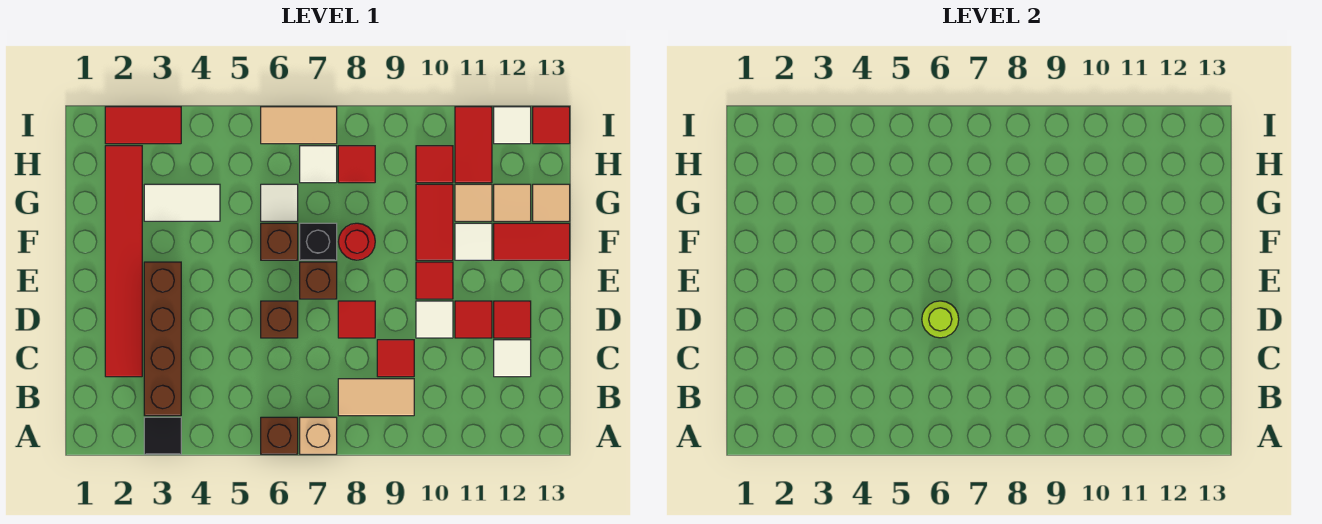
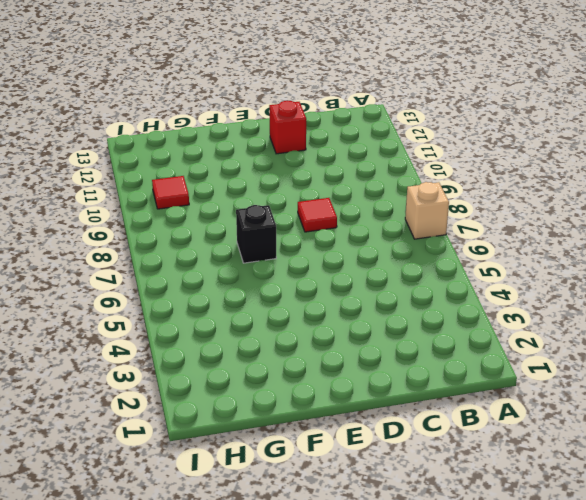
red 1x1 brick [269,101,306,154] -> red 1x1 tile [494,301,531,338]
none -> black 1x1 tile [144,417,181,454]
none -> brown 1x1 brick [261,417,298,454]
none -> brown 1x4 brick [144,262,181,416]
none -> tan 1x2 tile [338,379,414,416]

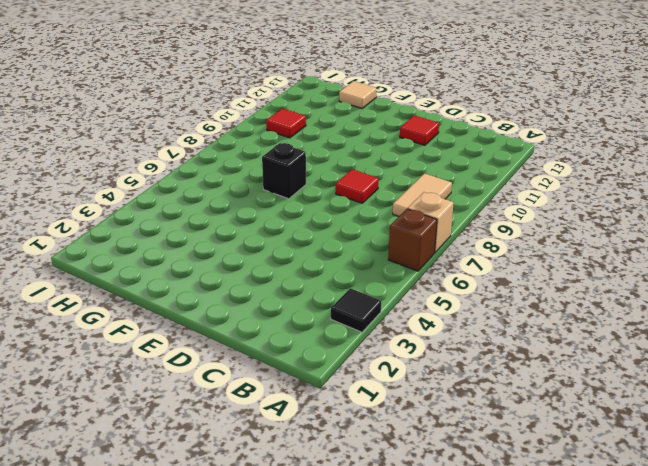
none -> brown 1x4 brick [144,262,181,416]
none -> red 1x6 tile [105,146,142,377]
none -> red 1x1 tile [377,340,414,377]
none -> white 1x1 tile [494,340,531,377]

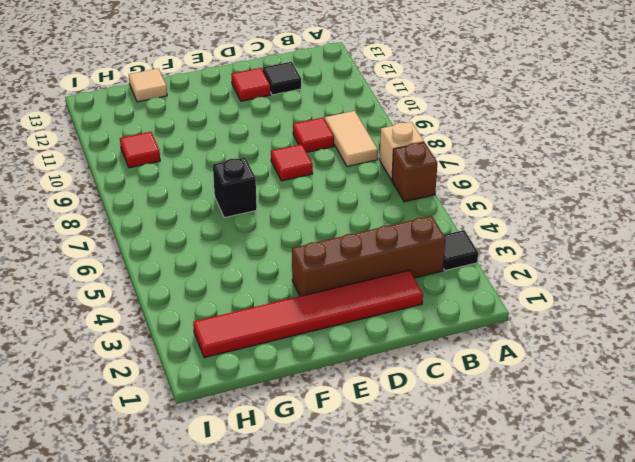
black 1x1 tile [262,62,301,95] -> white 1x1 tile [494,340,531,377]
none -> brown 1x1 brick [261,301,298,338]
none -> white 1x1 tile [416,301,453,338]
none -> red 1x1 tile [455,301,492,338]
none -> brown 1x1 brick [300,262,337,299]

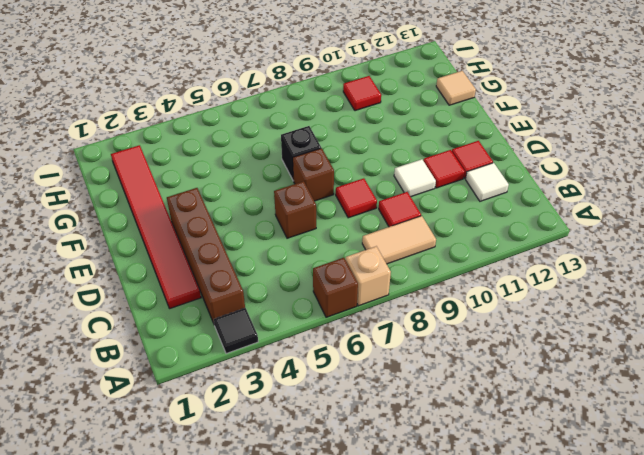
none -> red 1x1 tile [416,262,453,299]
none -> brown 1x1 brick [261,223,298,260]
none -> red 1x1 round brick [338,223,375,260]
none -> red 1x2 tile [416,184,453,260]

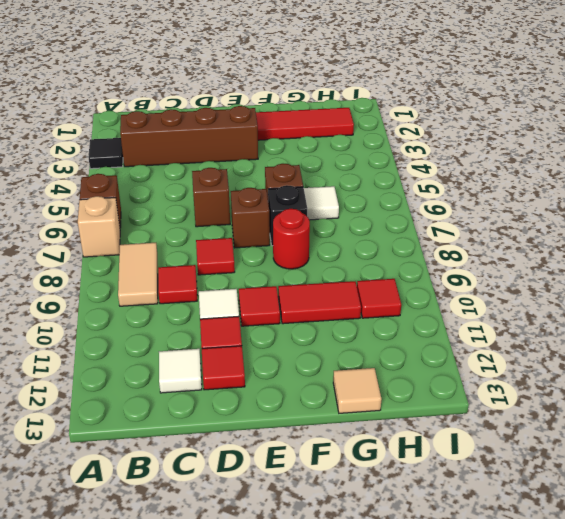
none -> white 1x1 tile [455,223,492,260]
none -> red 1x2 tile [494,223,570,260]
none -> white 1x2 tile [144,184,220,221]
none -> tan 1x1 tile [455,184,492,221]

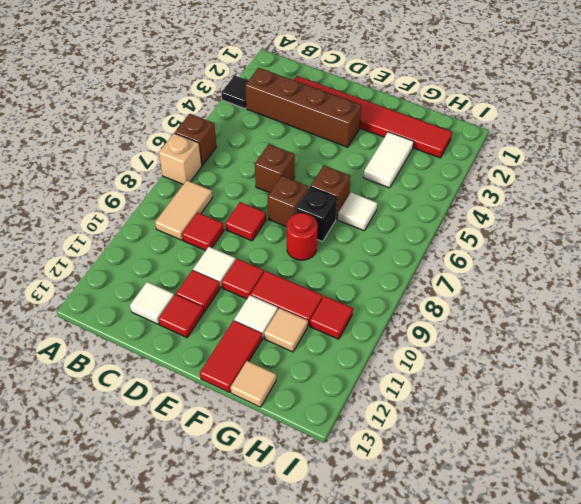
none -> tan 1x1 tile [494,184,531,221]
none -> white 1x1 tile [300,146,337,183]
none -> red 1x1 tile [338,146,375,183]
none -> red 1x2 tile [455,107,492,183]

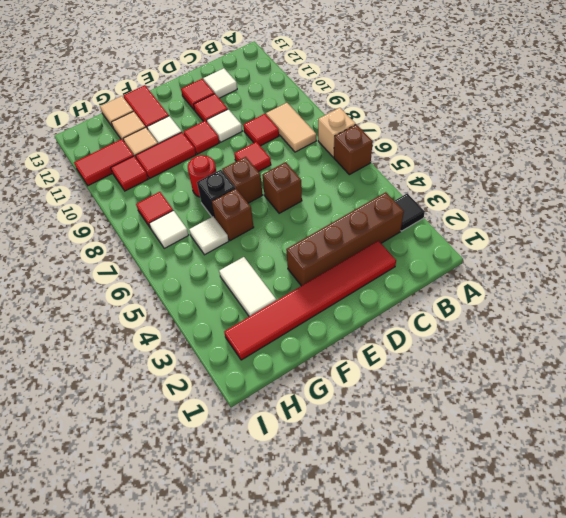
none -> red 1x2 tile [105,107,181,144]
none -> tan 1x2 tile [261,107,337,144]
none -> white 1x1 tile [494,107,531,144]
none -> red 1x1 tile [533,107,570,144]

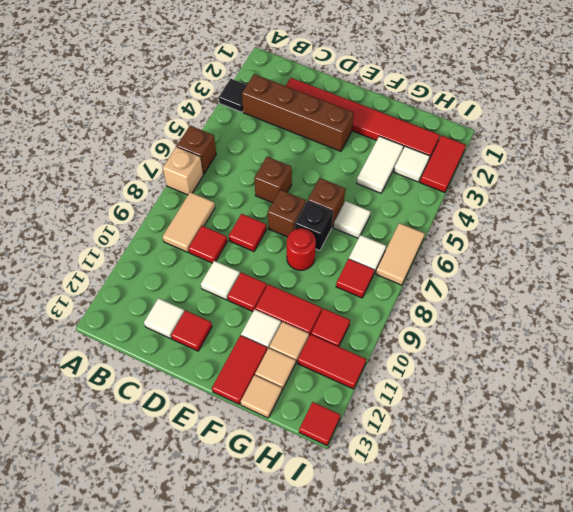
white 1x1 tile [394,146,430,182] -> white 1x1 tile moved to [494,107,531,144]
none -> red 1x1 tile [455,301,492,338]
none -> lime 1x1 round brick [922,301,959,338]

